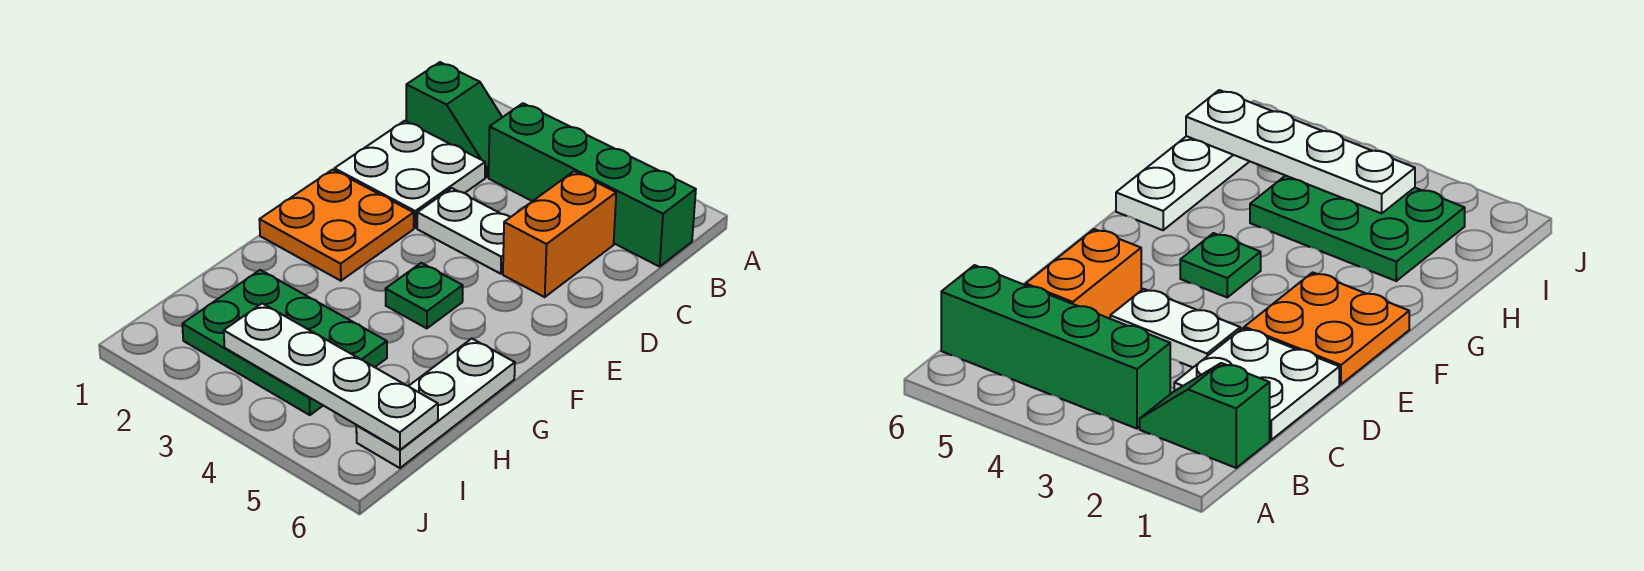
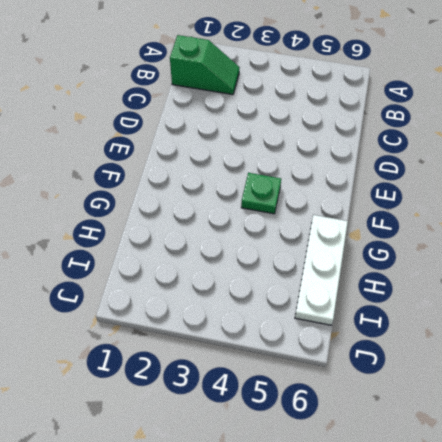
none -> green 1x4 brick [489,103,696,267]
none -> white 2x2 plate [334,121,485,228]

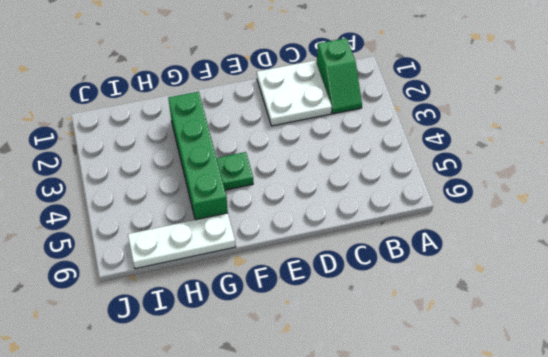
green 1x4 brick [168,92,228,220] -> green 1x4 brick moved to [489,103,696,267]
none -> orange 1x2 brick [503,171,616,297]
none -> white 1x2 plate [417,188,510,274]

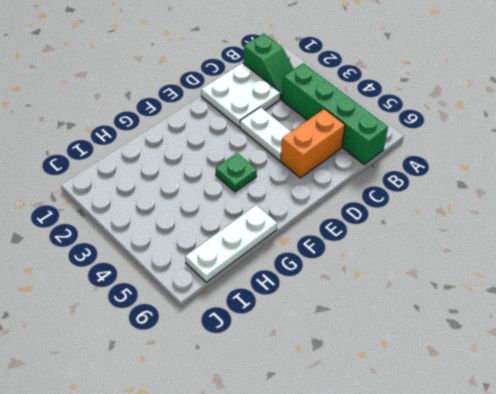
none -> orange 2x2 plate [259,170,414,281]
none -> green 2x3 plate [182,270,387,415]

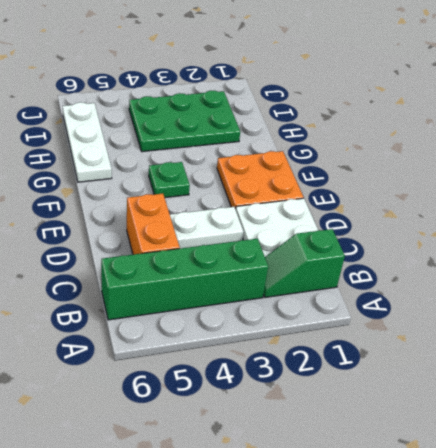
none -> white 1x4 plate [224,303,438,450]

